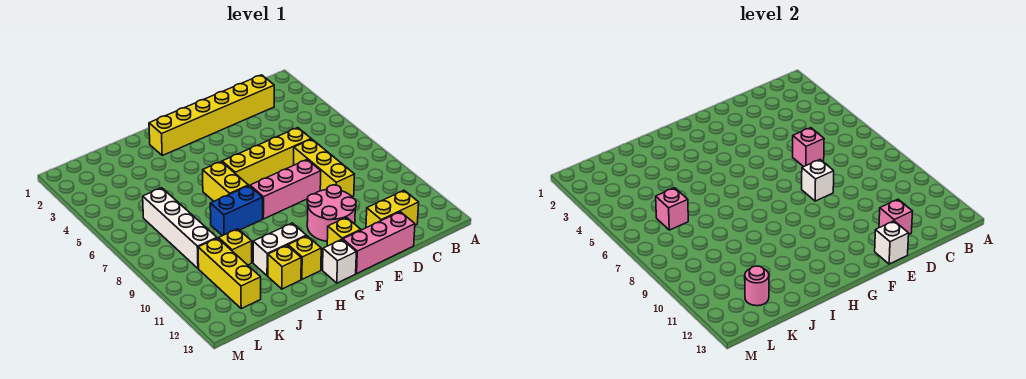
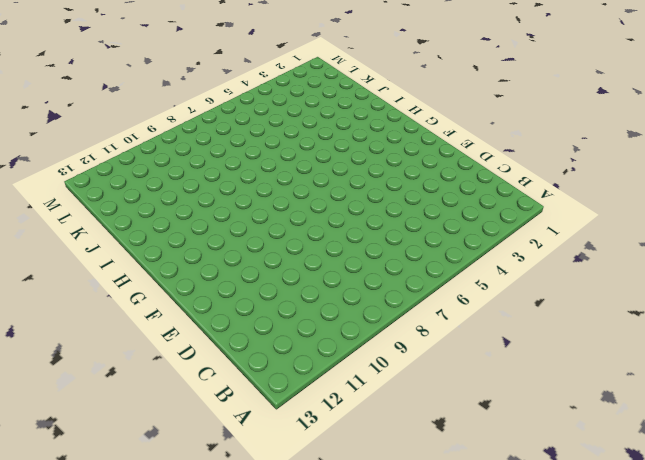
none -> yellow 1x6 brick [149,75,274,155]
none -> yellow 1x2 brick [366,190,419,228]
none -> yellow 1x4 brick [222,128,311,186]

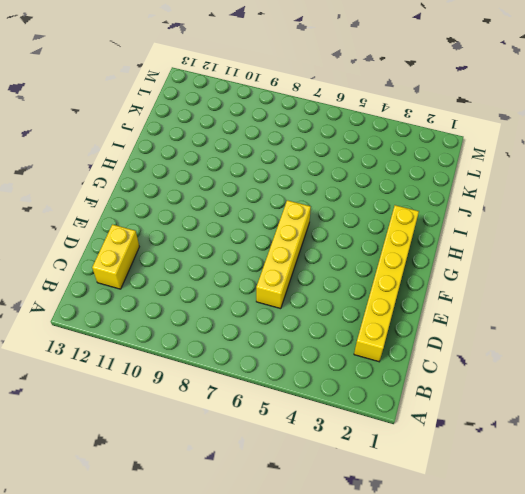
none -> yellow 1x3 brick [294,139,355,197]
none -> pink 1x3 brick [343,212,415,274]
none -> pink 1x3 brick [250,160,321,219]

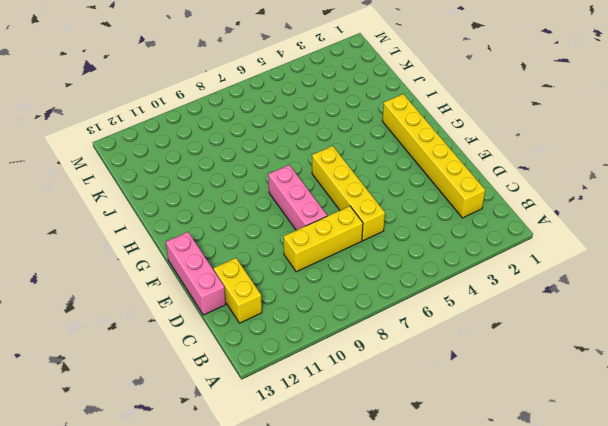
none -> pink 2x2 round brick [307,185,356,241]
none -> yellow 1x1 brick [327,217,361,246]
none -> white 1x1 brick [323,240,356,283]

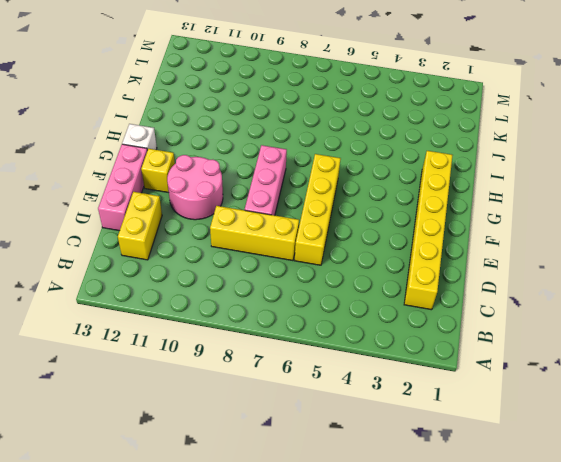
none -> yellow 1x2 brick [203,162,248,201]
none -> blue 1x2 brick [210,186,263,236]
none -> white 1x2 brick [253,223,306,276]

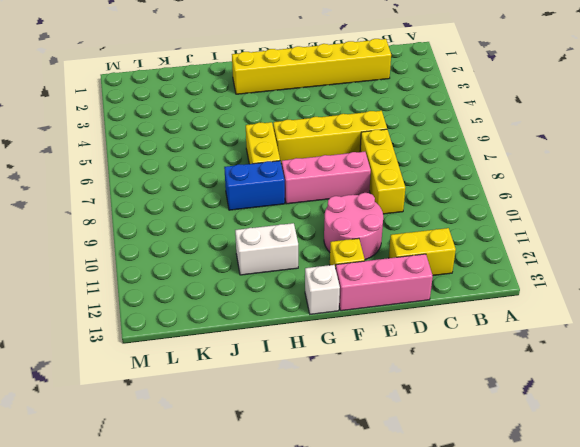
none -> yellow 1x1 brick [288,236,321,279]
none -> yellow 1x1 brick [268,245,301,289]
none -> yellow 1x1 brick [219,229,252,265]

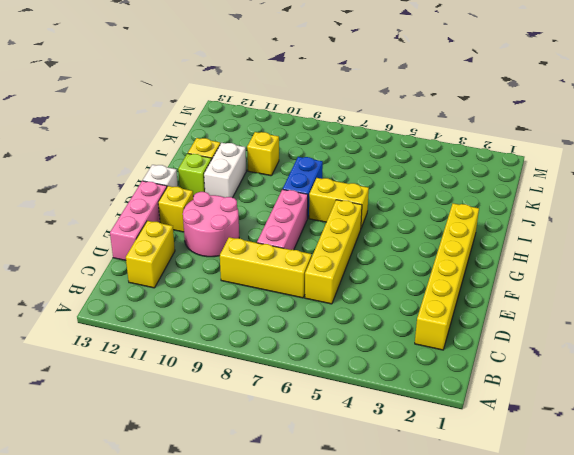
lime 1x1 brick [178,153,211,196] -> yellow 1x1 brick [288,236,321,279]
none -> white 1x4 brick [143,188,217,269]
none -> yellow 1x3 brick [198,238,261,308]
none -> pink 1x1 brick [793,128,824,167]

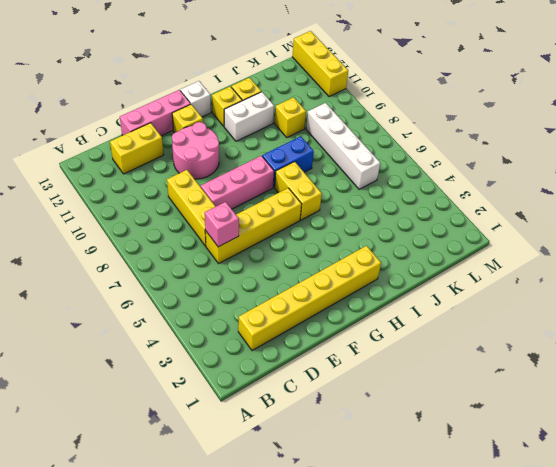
yellow 1x3 brick [292,31,348,97] -> yellow 1x3 brick moved to [198,238,261,308]
none -> pink 1x1 brick [879,199,913,234]
none -> white 1x1 brick [802,160,834,201]
none -> white 1x1 brick [875,221,909,264]

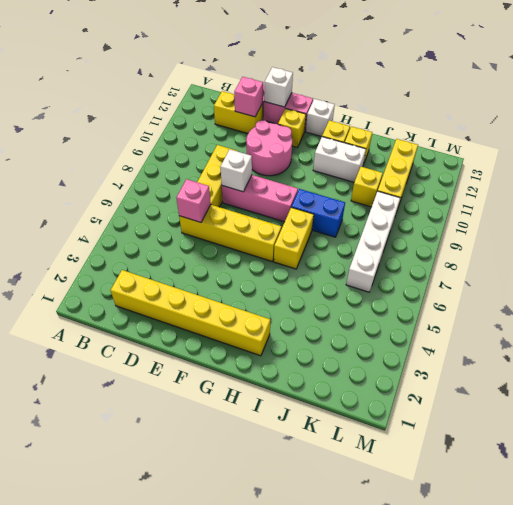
none -> pink 1x1 brick [656,188,688,230]
none -> pink 1x1 round brick [745,266,769,306]

